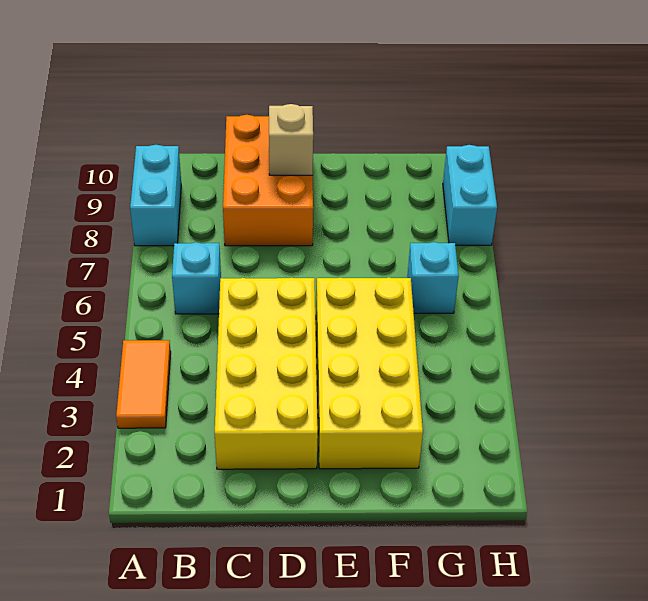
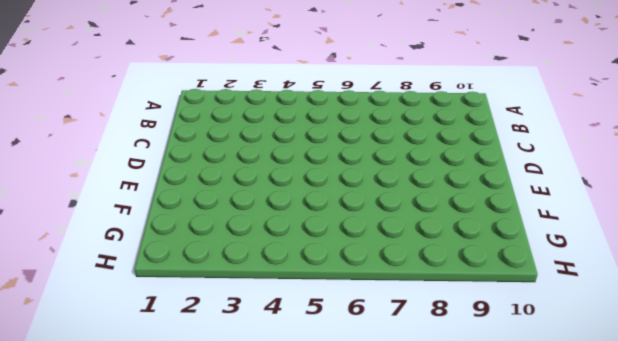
none -> orange 1x2 tile [116,340,171,428]
none -> cyan 1x2 brick [130,145,181,246]

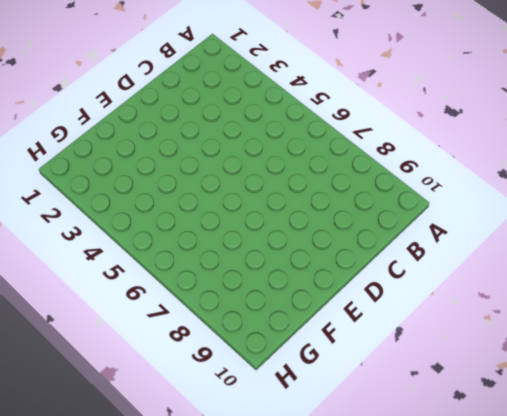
none -> orange 1x2 tile [116,340,171,428]
none -> cyan 1x2 brick [130,145,181,246]

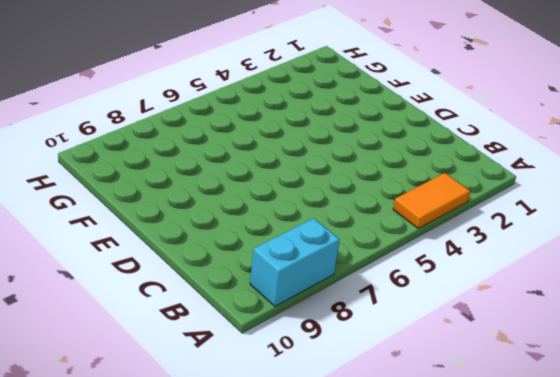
none -> cyan 1x1 brick [172,242,221,314]
none -> yellow 2x4 brick [215,278,318,469]

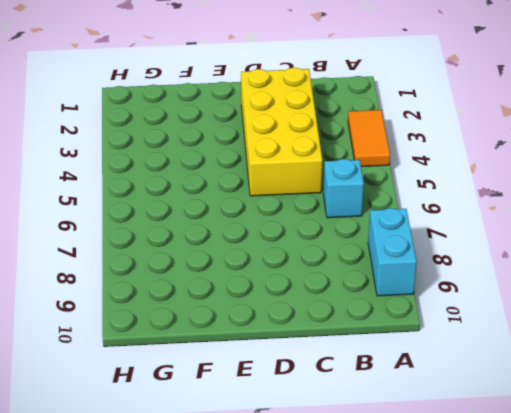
none -> orange 2x3 brick [223,115,313,246]
none -> yellow 2x4 brick [316,277,423,469]

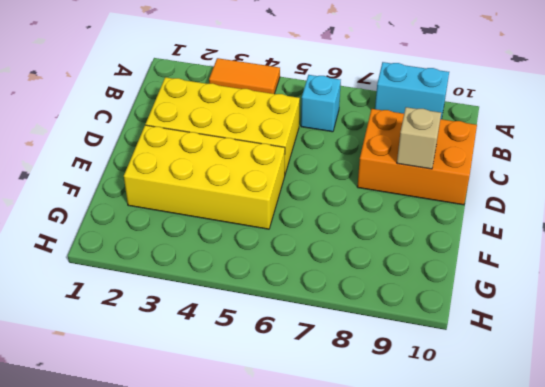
none -> cyan 1x1 brick [407,242,459,313]
none -> cyan 1x2 brick [443,145,497,245]

